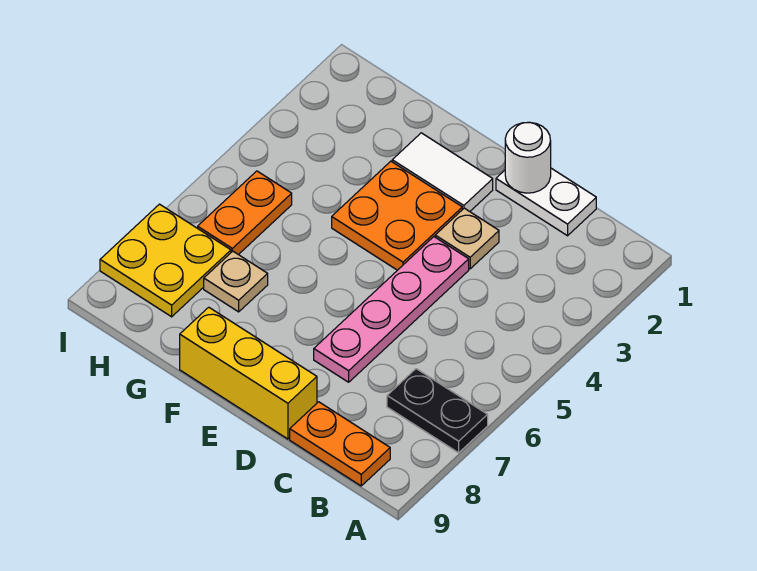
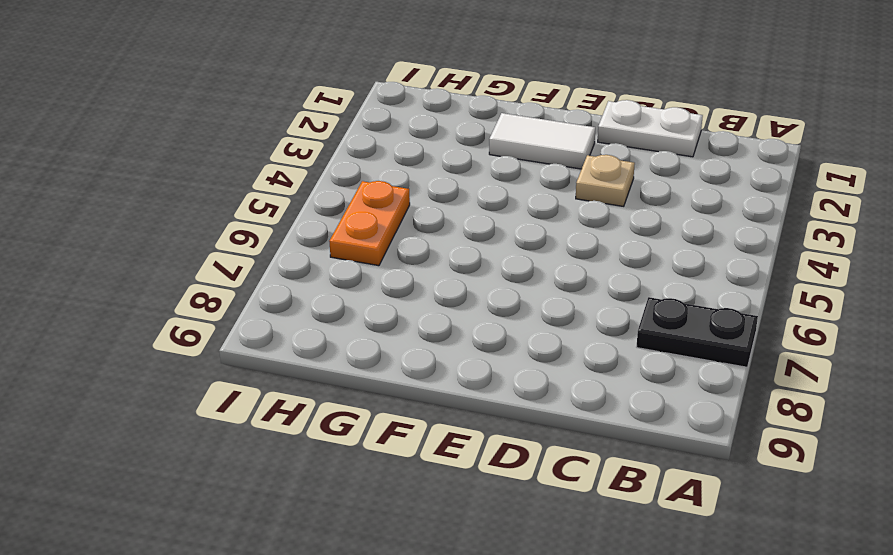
none -> orange 1x2 plate [290,402,390,486]
none -> pink 1x4 plate [314,237,469,382]
none -> yellow 1x3 brick [180,307,317,439]

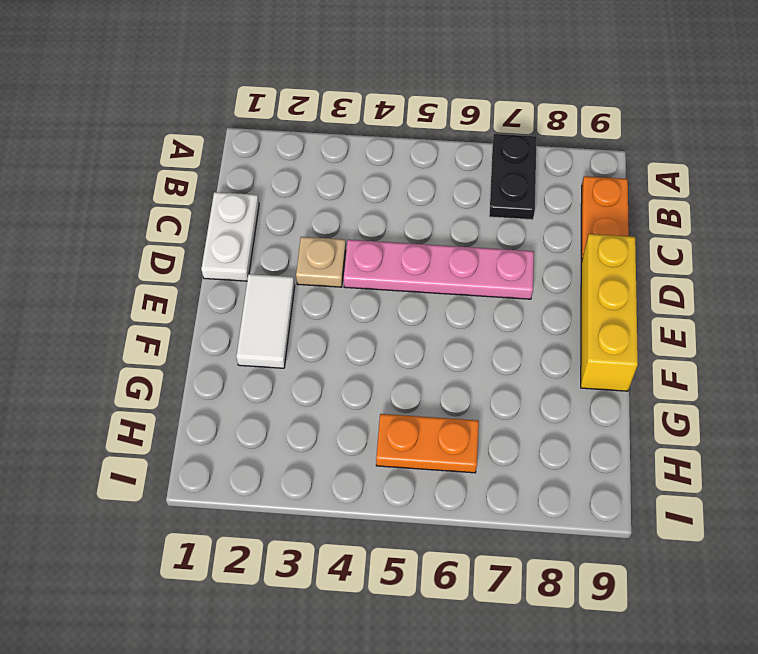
none -> orange 2x2 plate [332,161,462,270]
none -> tan 1x1 plate [204,251,268,312]
none -> yellow 2x2 plate [100,204,231,317]

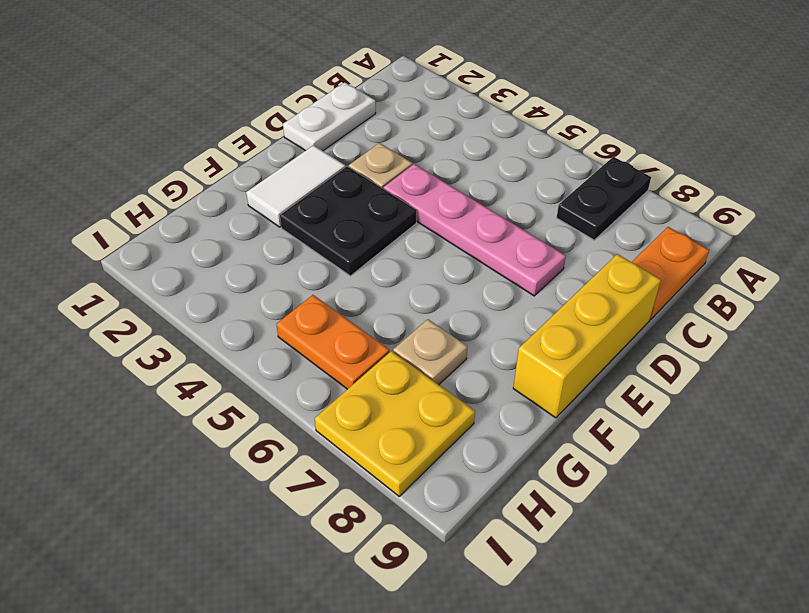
black 2x2 plate [280,167,417,276] -> orange 2x2 plate [332,161,462,270]
none -> white 1x1 round brick [505,122,551,193]

